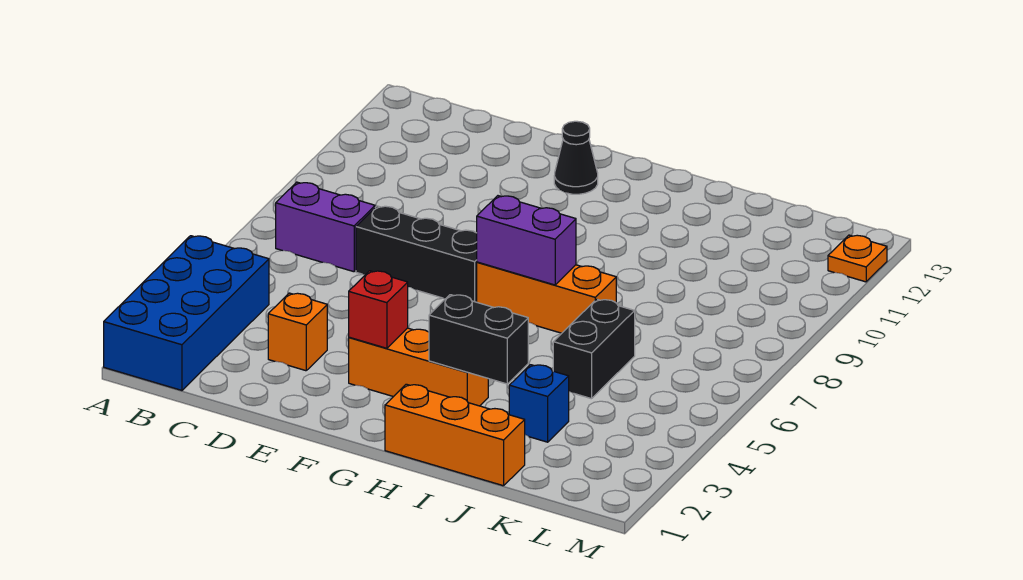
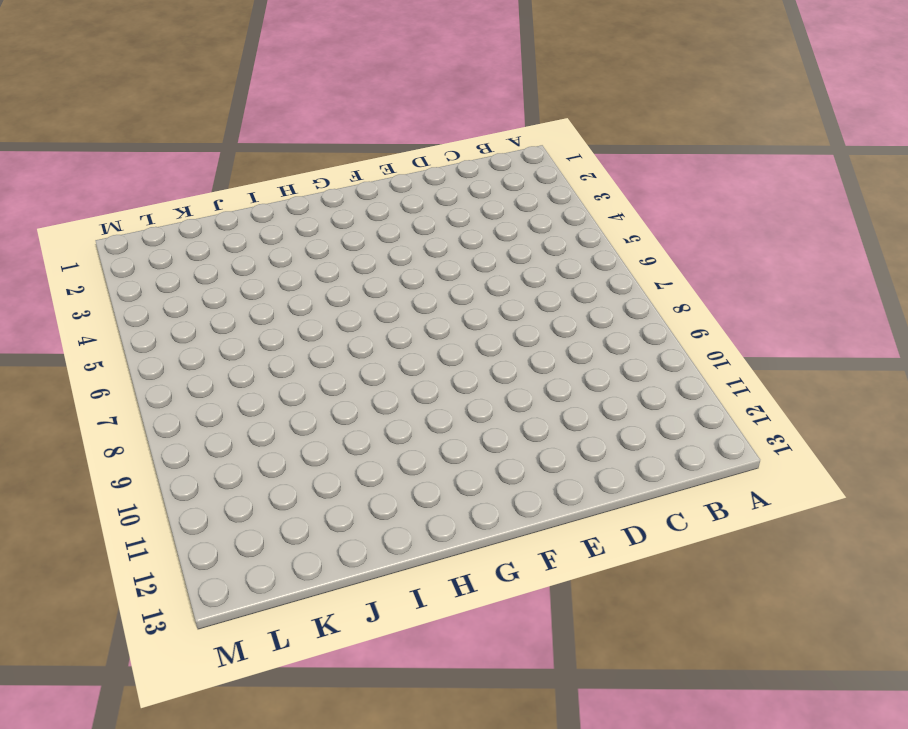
none -> blue 2x4 brick [104,236,269,390]
none -> purple 1x2 brick [276,182,375,272]
none -> orange 1x1 brick [268,293,327,371]

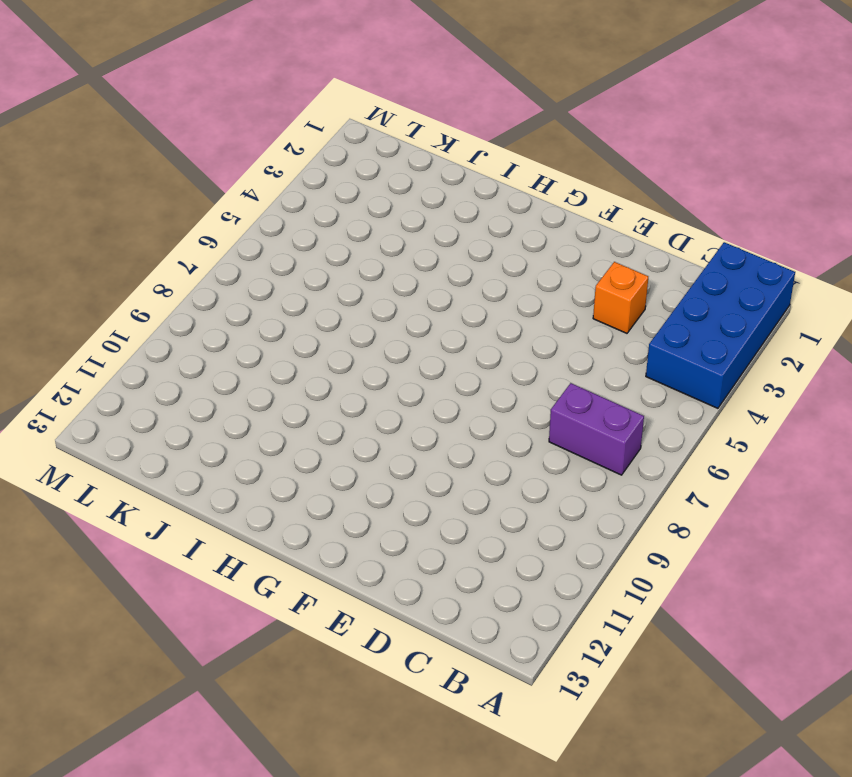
none -> black 1x3 brick [356,206,477,302]
none -> orange 1x3 brick [349,328,488,406]
none -> black 1x1 cone [554,121,598,194]

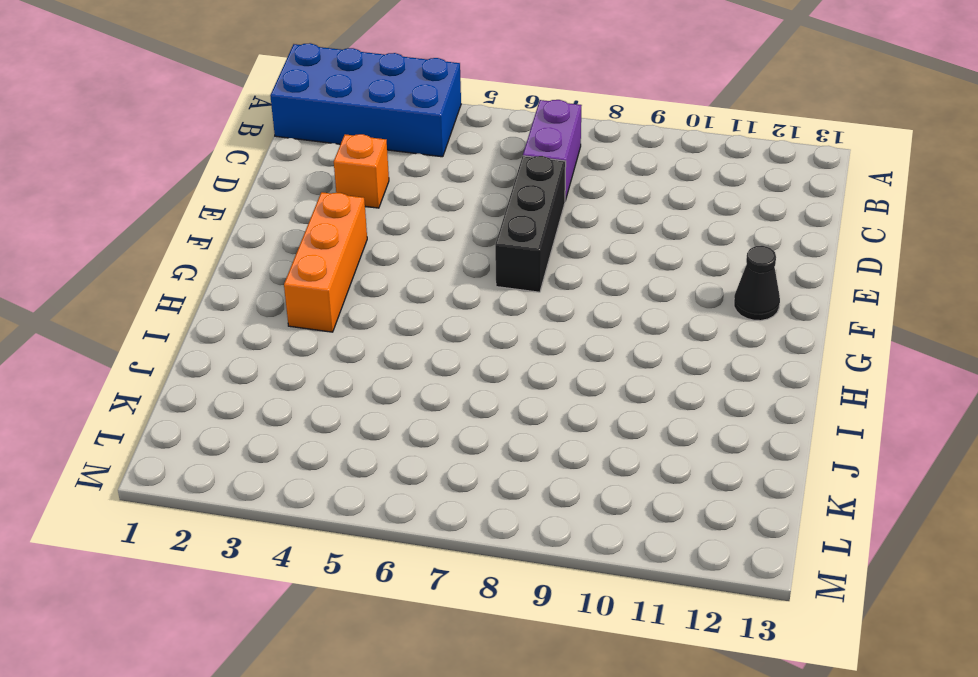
none -> orange 1x3 brick [477,262,616,333]
none -> orange 1x3 brick [385,384,525,486]
none -> blue 1x1 brick [509,365,569,442]

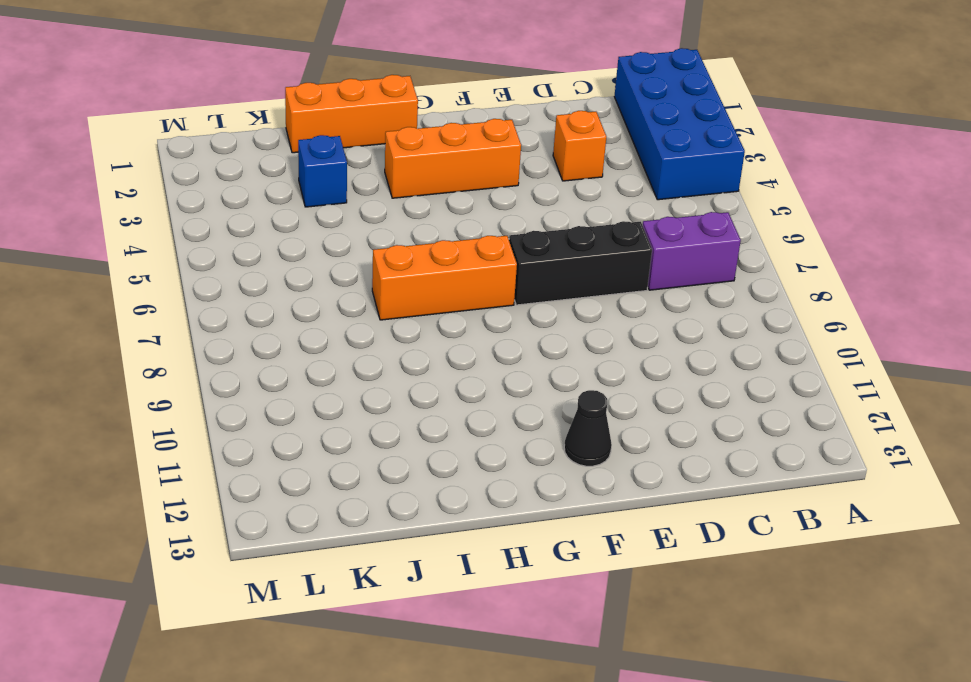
none -> black 1x2 brick [553,299,635,399]
none -> orange 1x1 plate [828,235,887,282]
none -> red 1x1 brick [349,271,408,348]

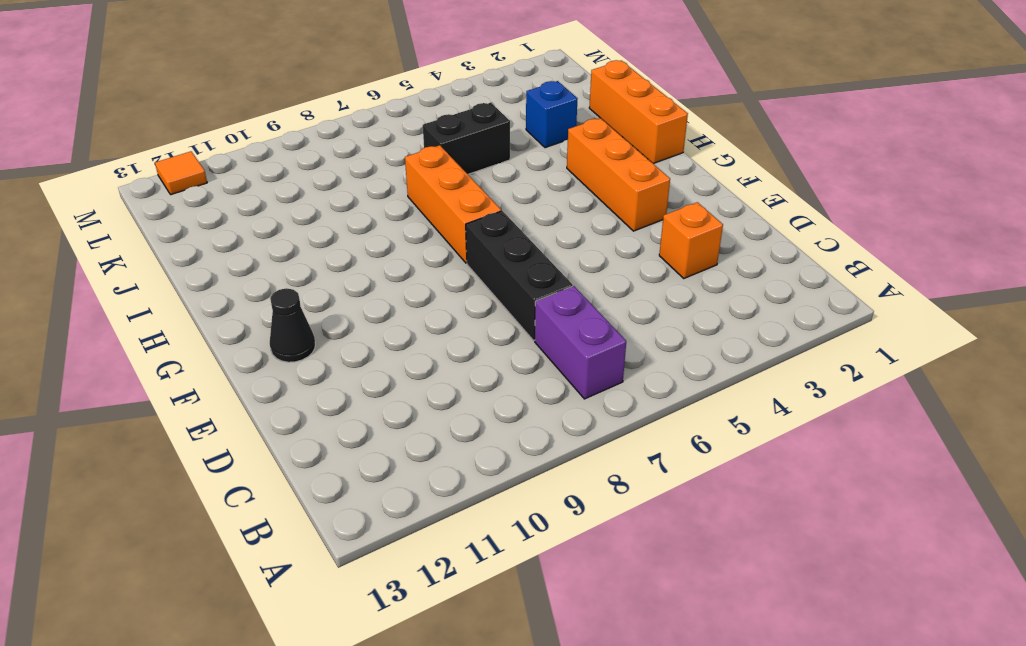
orange 1x1 tile [155,151,207,195] -> orange 1x1 plate [828,235,887,282]
none -> blue 2x4 brick [104,236,269,390]
none -> red 1x1 brick [349,271,408,348]
none -> purple 1x2 brick [477,196,576,285]

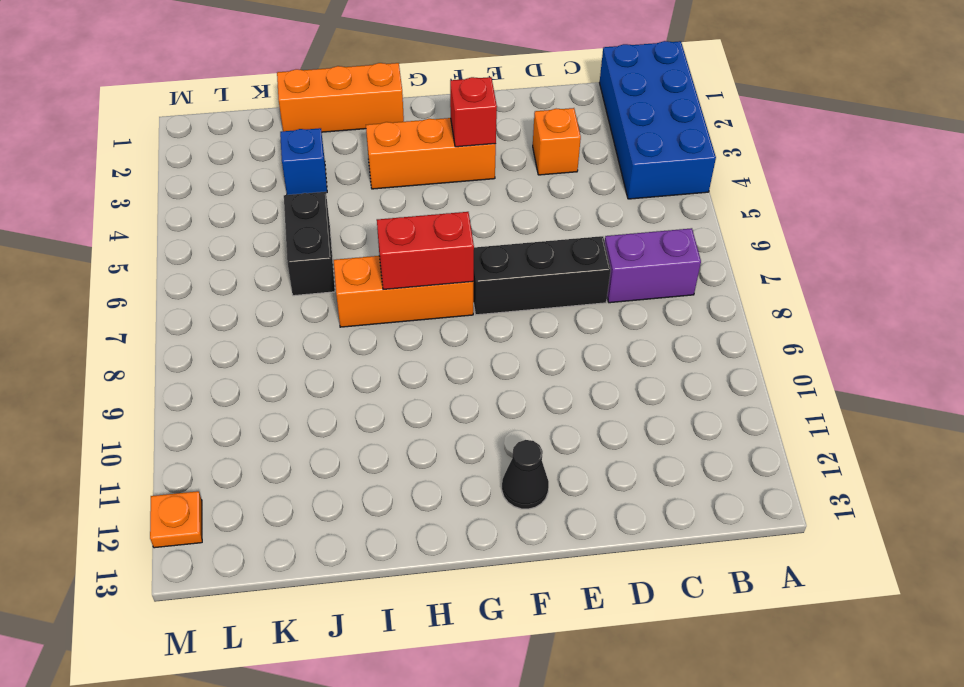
red 1x2 brick [377,212,474,290] -> purple 1x2 brick [477,196,576,285]
none -> black 1x2 brick [429,295,528,384]

